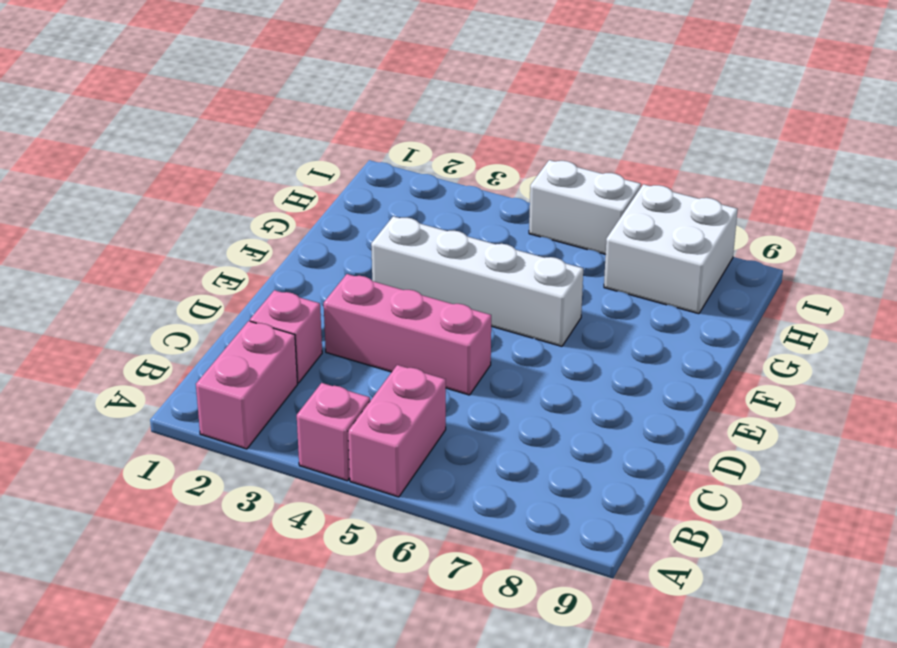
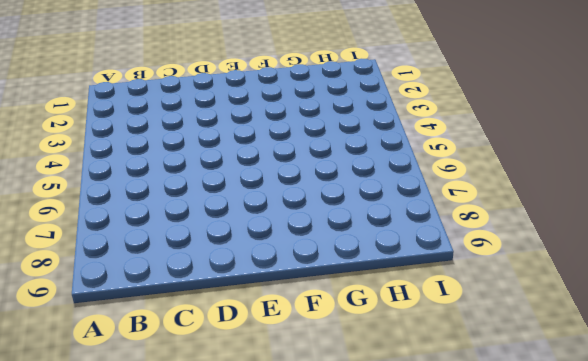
none -> pink 1x2 brick [196,321,298,449]
none -> pink 1x1 brick [297,383,370,481]

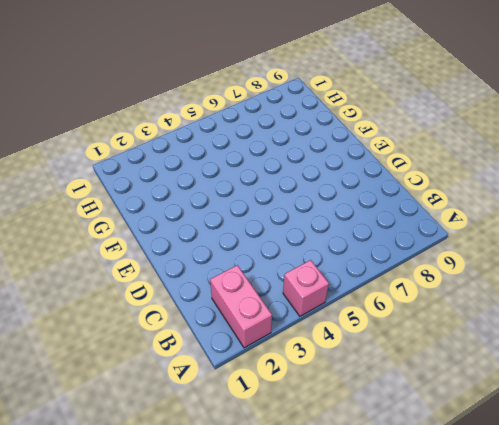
none -> pink 1x2 brick [348,365,446,497]
none -> pink 1x1 brick [250,290,322,383]

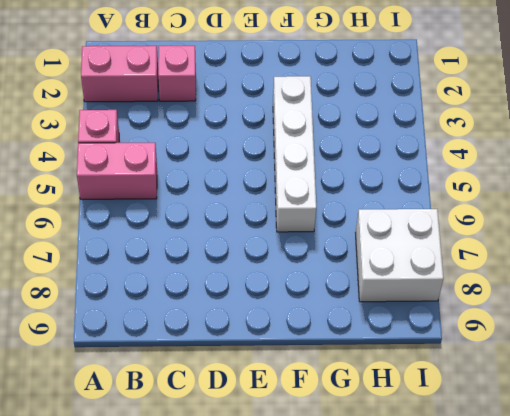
none -> pink 1x3 brick [324,274,491,395]
none -> white 1x2 brick [529,160,641,254]

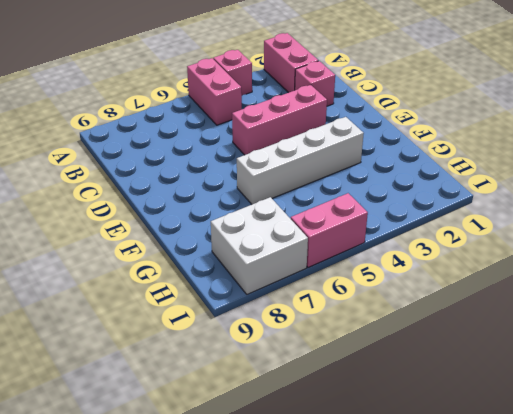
pink 1x2 brick [291,193,368,267] -> white 1x2 brick [529,160,641,254]

